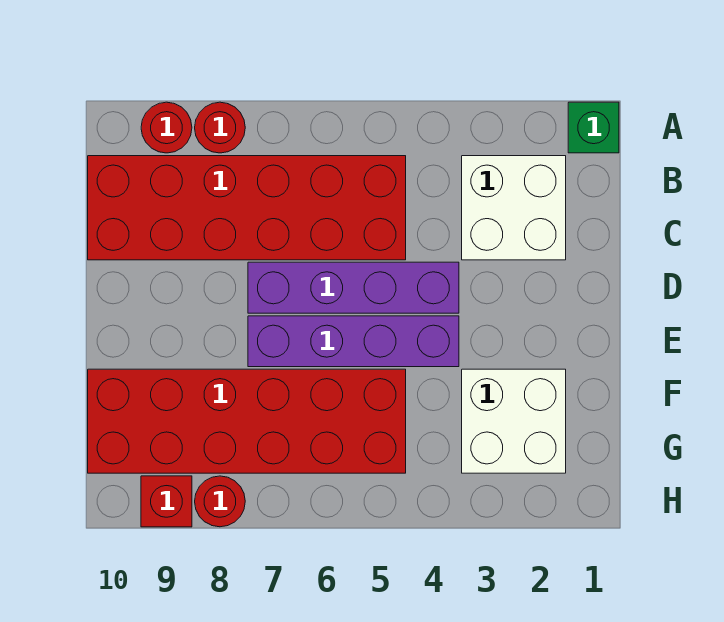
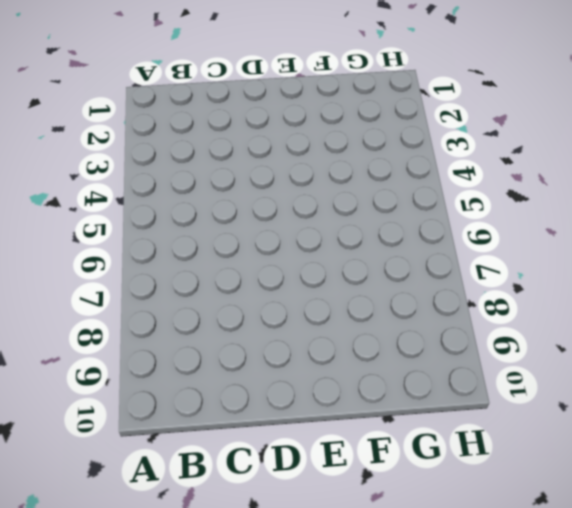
none -> green 1x1 brick [568,102,619,153]
none -> red 1x1 round brick [195,102,245,153]

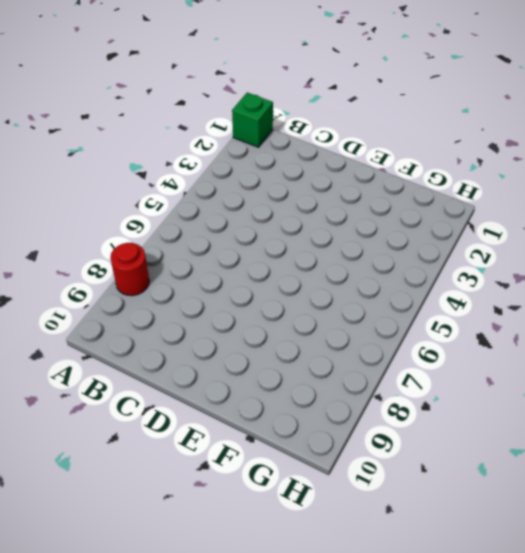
none -> red 1x1 round brick [141,102,192,153]
none -> white 2x2 brick [462,156,566,260]

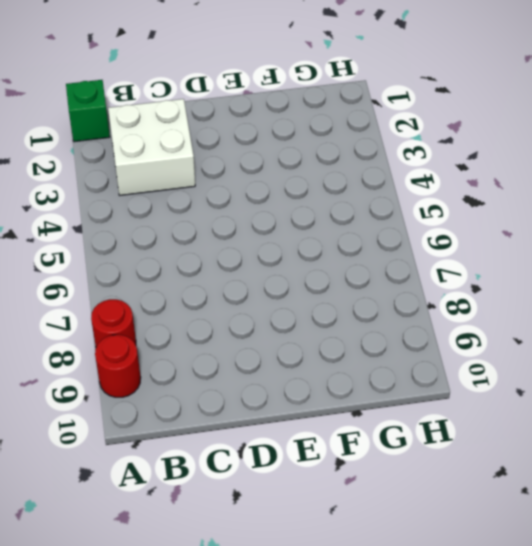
none -> red 2x6 brick [88,156,406,260]
none -> purple 1x4 brick [248,262,459,313]

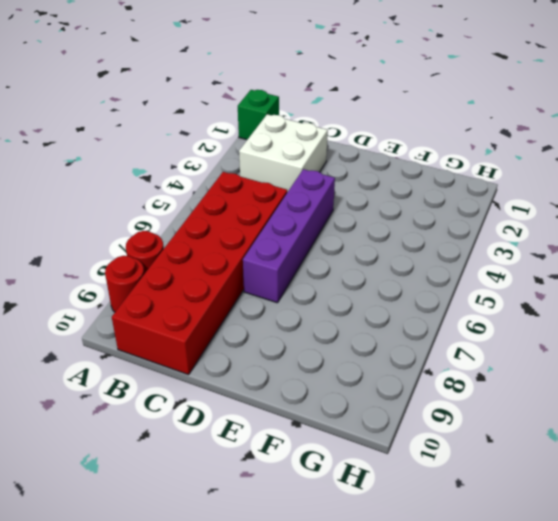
none -> purple 1x4 brick [248,316,459,367]
none -> white 2x2 brick [462,369,566,473]

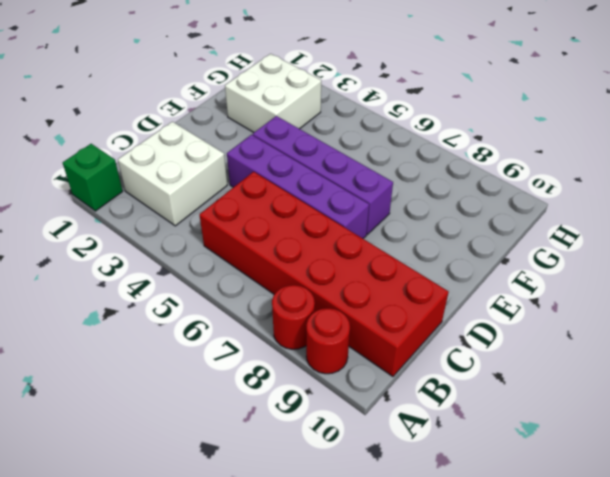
none -> red 2x6 brick [88,369,406,473]
none -> red 1x1 round brick [195,476,245,527]

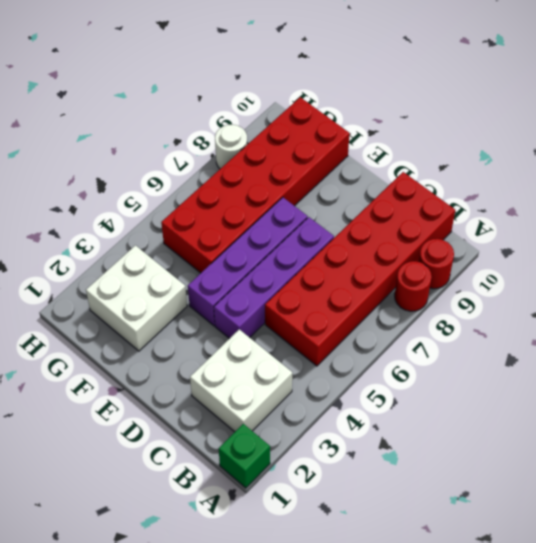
white 1x1 round brick [215,125,247,169] -> red 1x1 round brick [195,476,245,527]
none -> red 1x1 brick [141,476,192,527]

